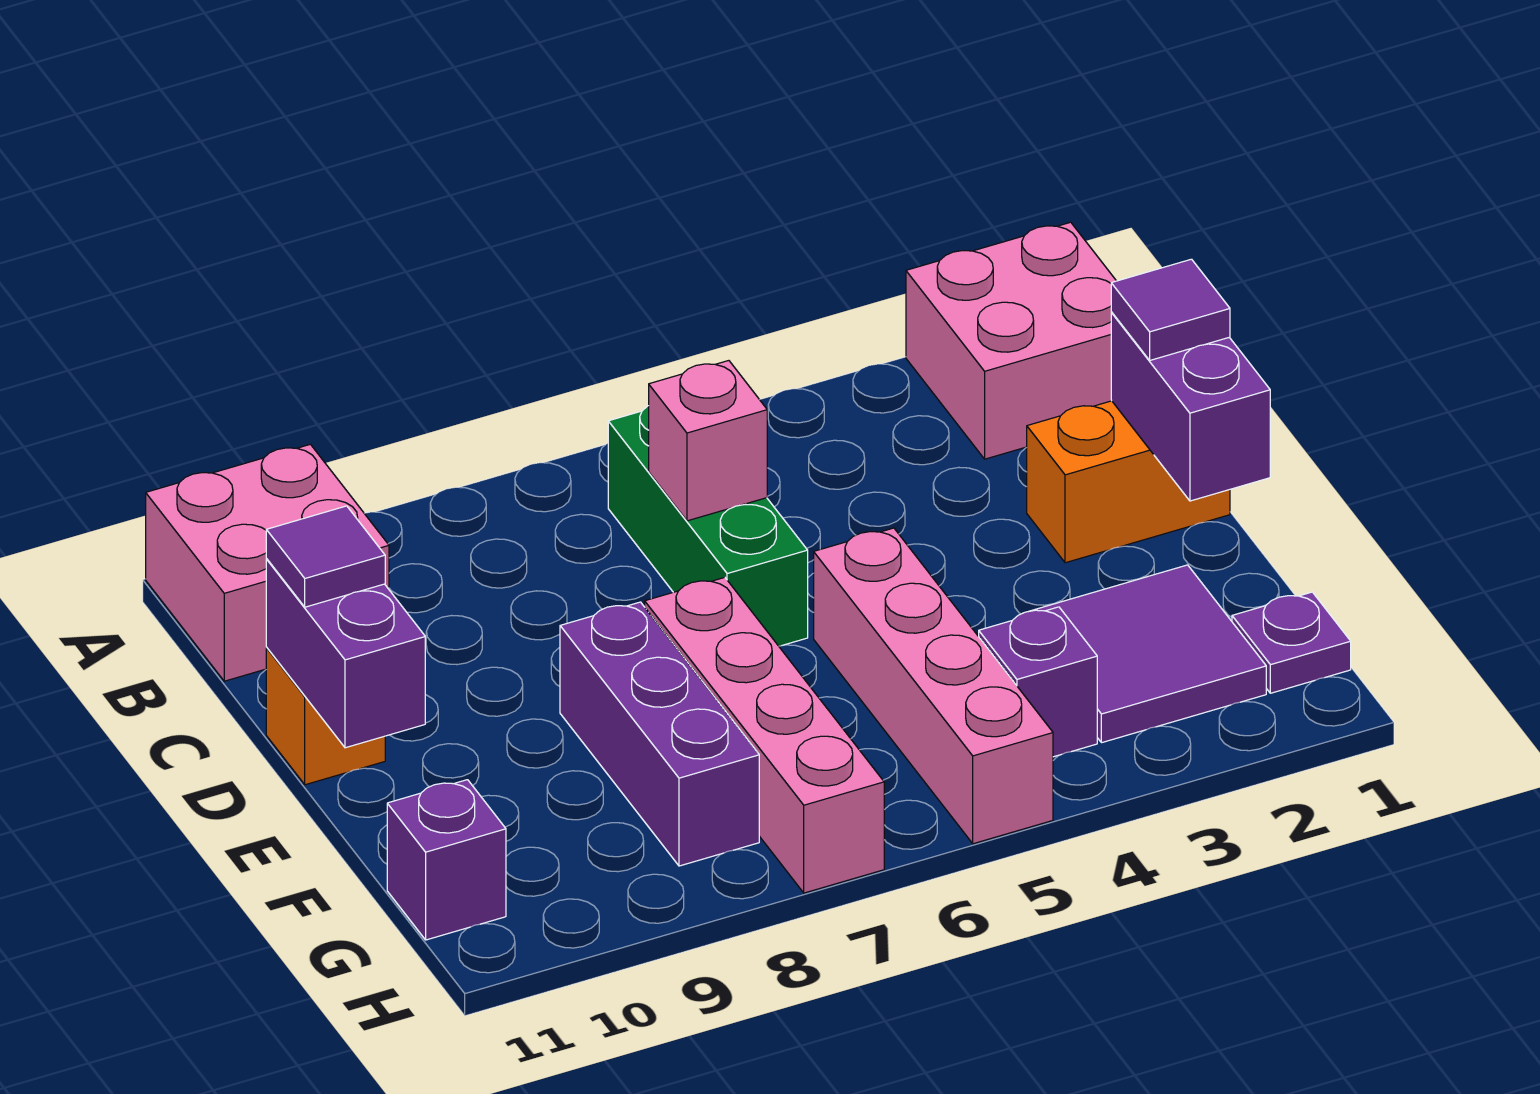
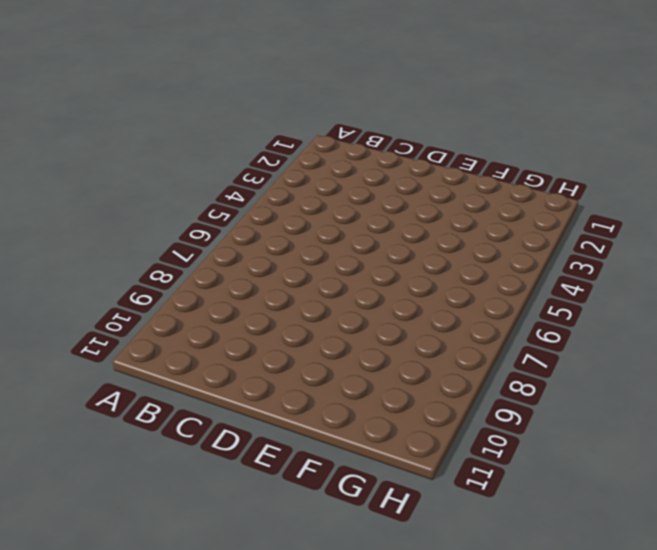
none -> pink 2x2 brick [906,222,1116,459]
none -> pink 2x2 brick [146,444,389,681]
none -> green 1x3 brick [608,406,808,646]

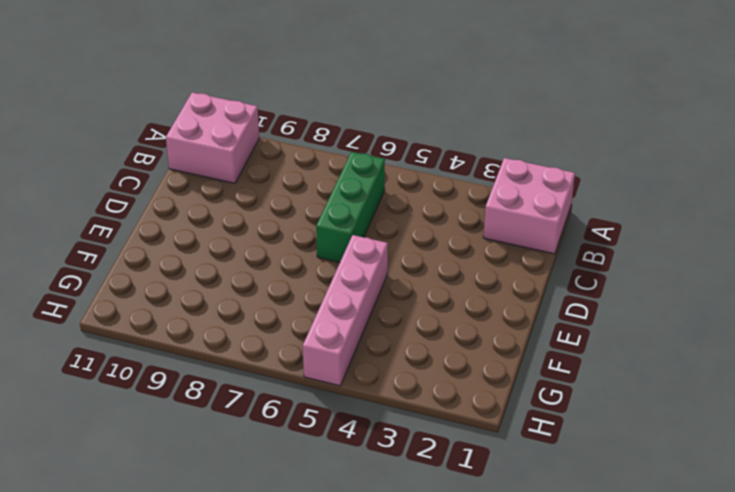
none -> orange 1x2 brick [1027,401,1230,563]
none -> orange 1x1 brick [266,648,385,785]
none -> pink 1x4 brick [645,577,884,893]

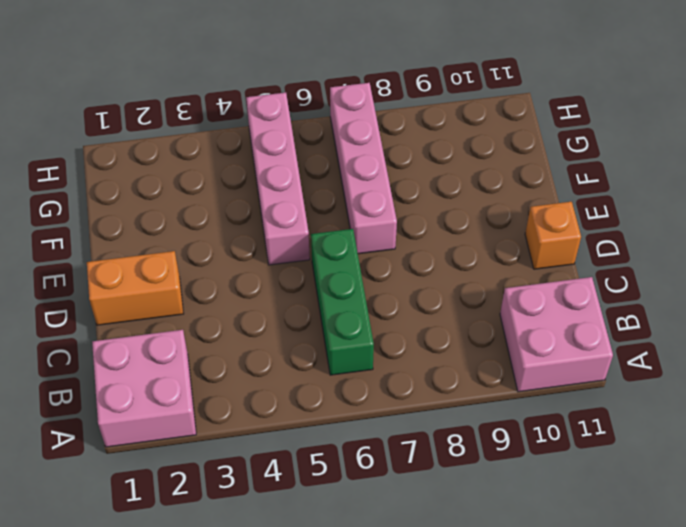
none -> purple 1x3 brick [560,602,759,866]
none -> purple 2x2 tile [1032,565,1266,743]
none -> purple 1x1 plate [1232,592,1351,693]

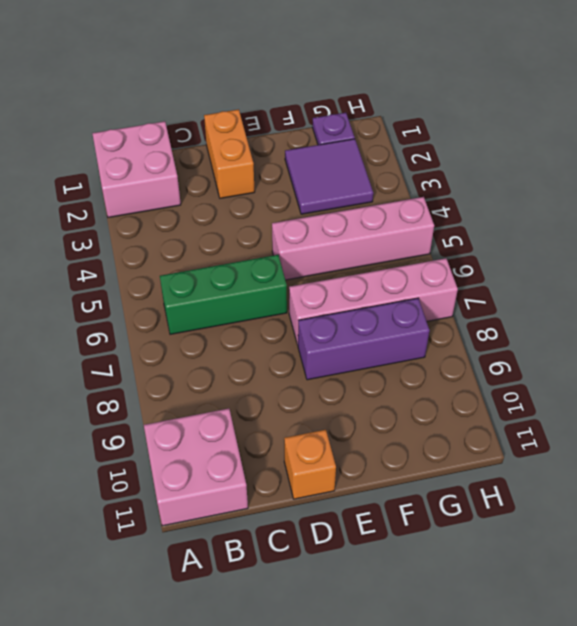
none -> purple 1x1 brick [979,607,1097,757]
none -> purple 1x1 brick [387,780,506,940]
none -> pink 1x1 brick [649,361,767,521]

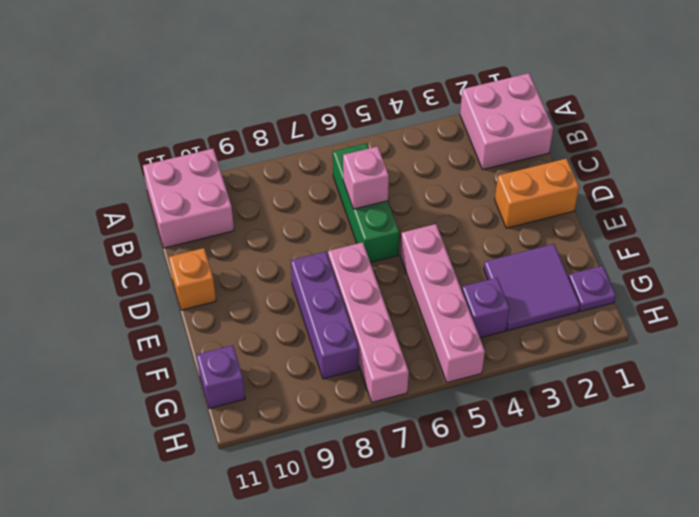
none -> purple 1x2 brick [1111,312,1270,501]
none -> purple 1x2 brick [266,559,425,748]
none -> purple 1x1 tile [1111,259,1230,360]

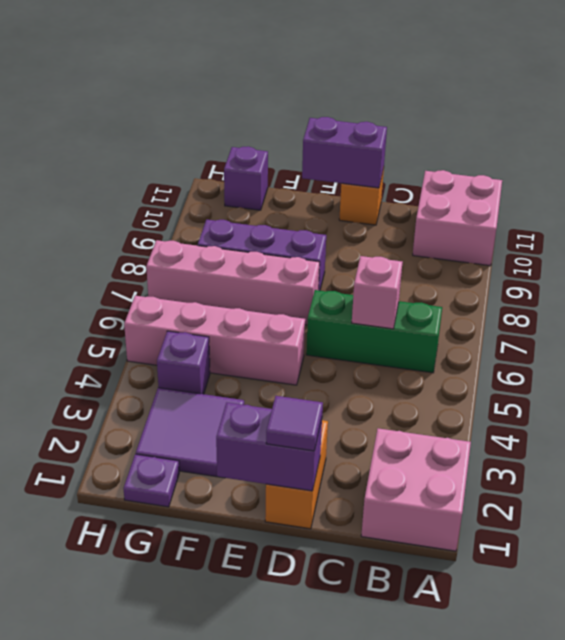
none -> purple 1x1 tile [266,506,385,607]

